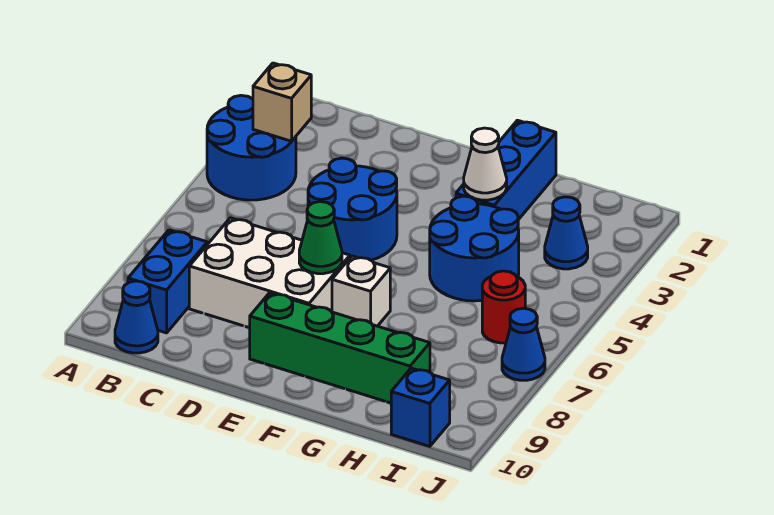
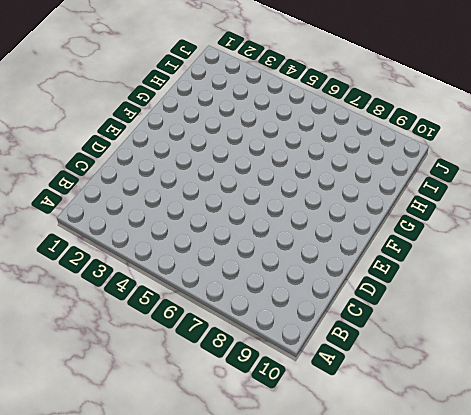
none -> blue 2x2 round brick [207,95,296,200]
none -> blue 1x2 brick [128,230,207,333]
none -> blue 1x1 cone [115,281,158,353]

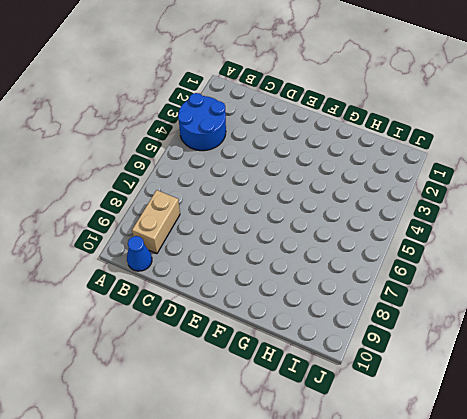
tan 1x2 brick [132,190,180,254] -> blue 1x2 brick [128,230,207,333]
none -> white 2x3 brick [189,218,350,328]
none -> blue 2x2 round brick [308,158,397,260]
none -> green 1x4 brick [250,293,430,403]

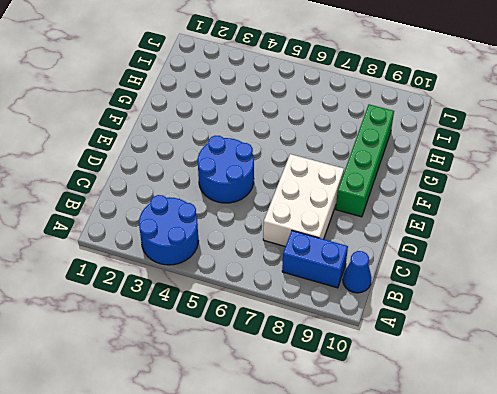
none -> white 1x1 brick [332,256,390,326]
none -> blue 1x3 brick [456,120,556,220]
none -> blue 2x2 round brick [430,196,519,301]

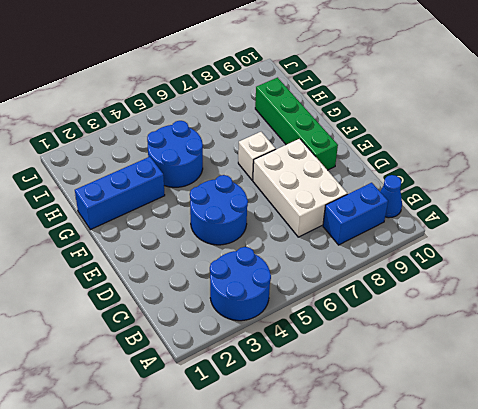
none -> blue 1x1 cone [545,197,588,269]
none -> red 1x1 round brick [482,271,525,343]
none -> blue 1x1 brick [391,368,450,446]

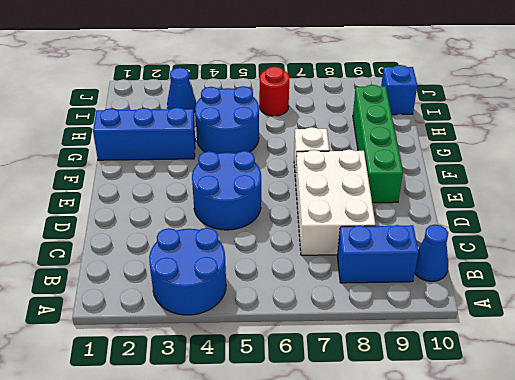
none -> blue 1x1 cone [502,308,545,380]
none -> tan 1x1 brick [253,63,311,141]
none -> green 1x1 cone [299,202,342,274]

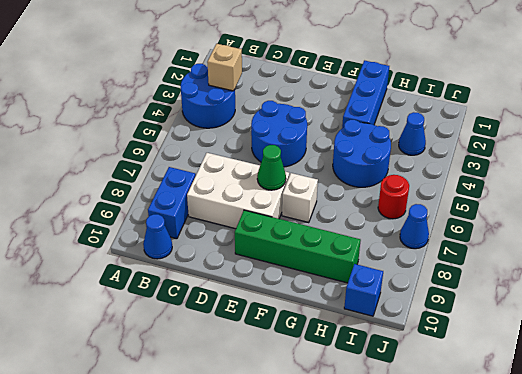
none -> white 1x1 cone [464,128,507,200]

